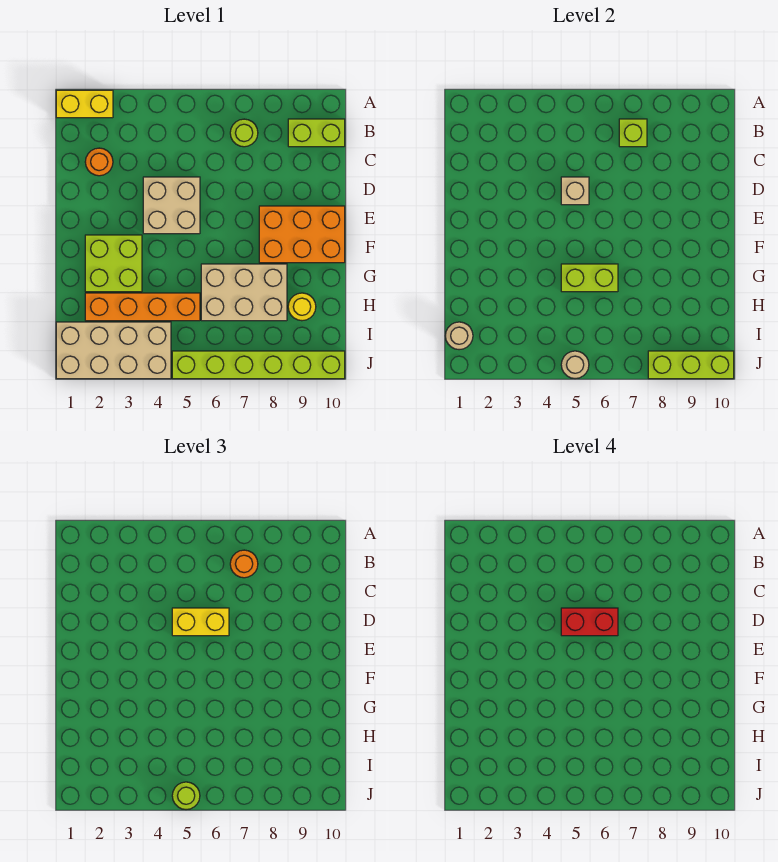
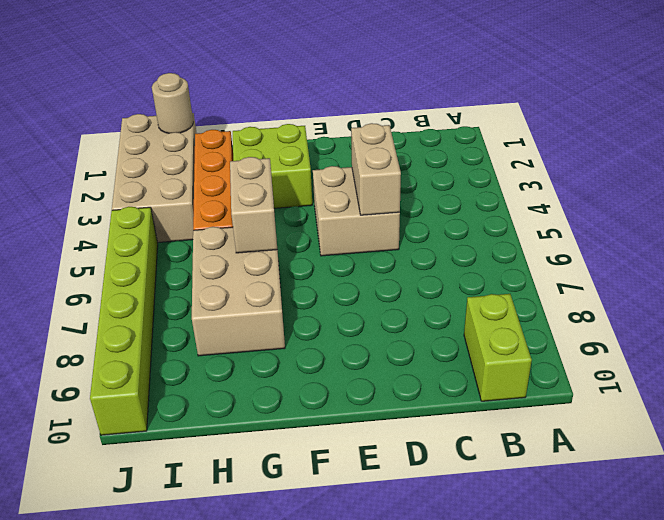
tan 1x2 brick [351,123,401,215] -> tan 1x1 brick [561,177,589,205]
tan 1x2 brick [230,157,277,253] -> lime 1x2 brick [561,264,618,292]
none -> yellow 1x2 brick [56,90,113,118]
none -> lime 1x1 round brick [230,119,258,147]
none -> orange 1x1 round brick [85,148,113,176]

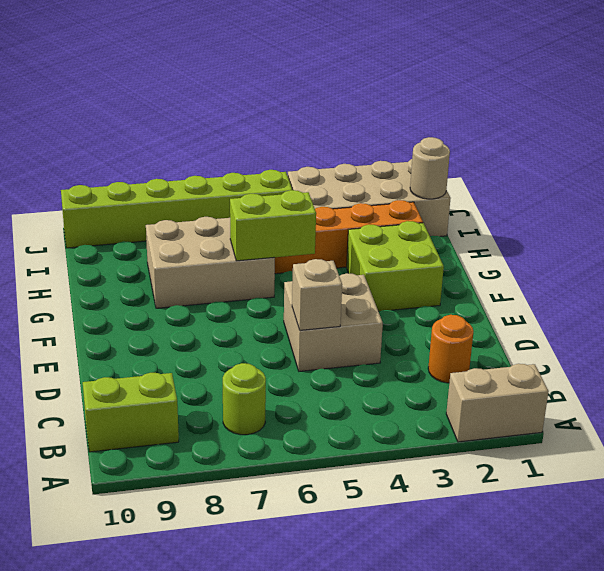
tan 1x2 brick [446,364,549,442] -> yellow 1x2 brick [56,90,113,118]
none -> orange 2x3 brick [259,206,345,263]
none -> yellow 1x1 round brick [288,293,316,321]
none -> lime 1x1 brick [619,119,647,147]

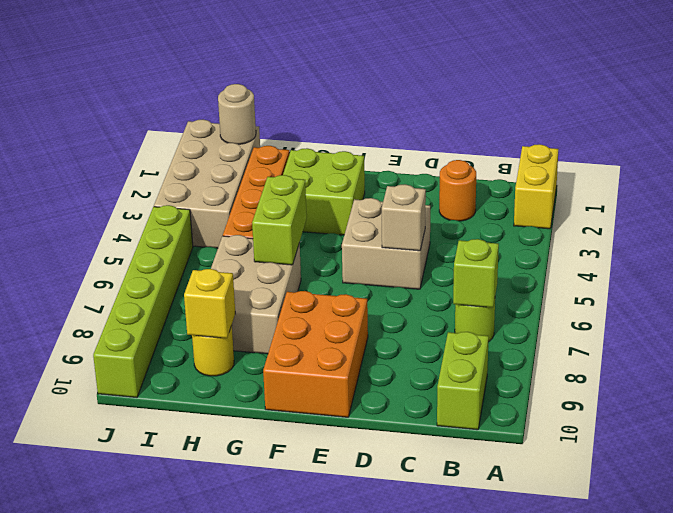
yellow 1x1 brick [184,269,235,338] -> none
none -> tan 1x1 round brick [561,351,589,379]
none -> lime 1x3 brick [648,351,734,379]
none -> orange 1x1 round brick [230,550,258,578]

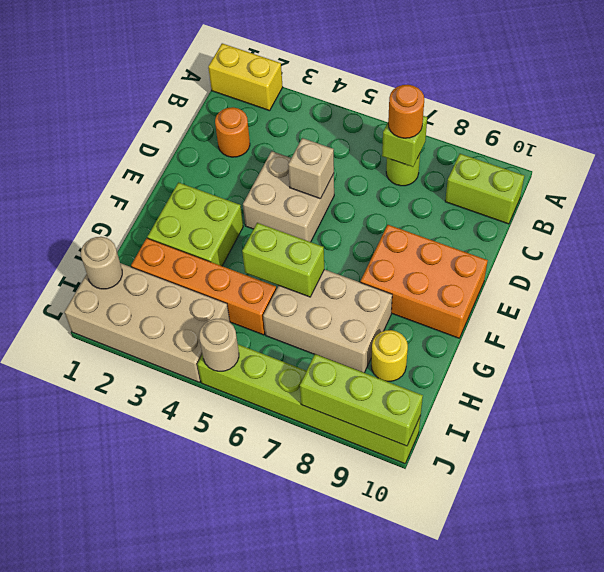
none -> yellow 1x2 brick [172,608,229,636]
none -> lime 1x1 round brick [172,782,200,810]
none -> red 1x2 brick [561,608,618,636]

